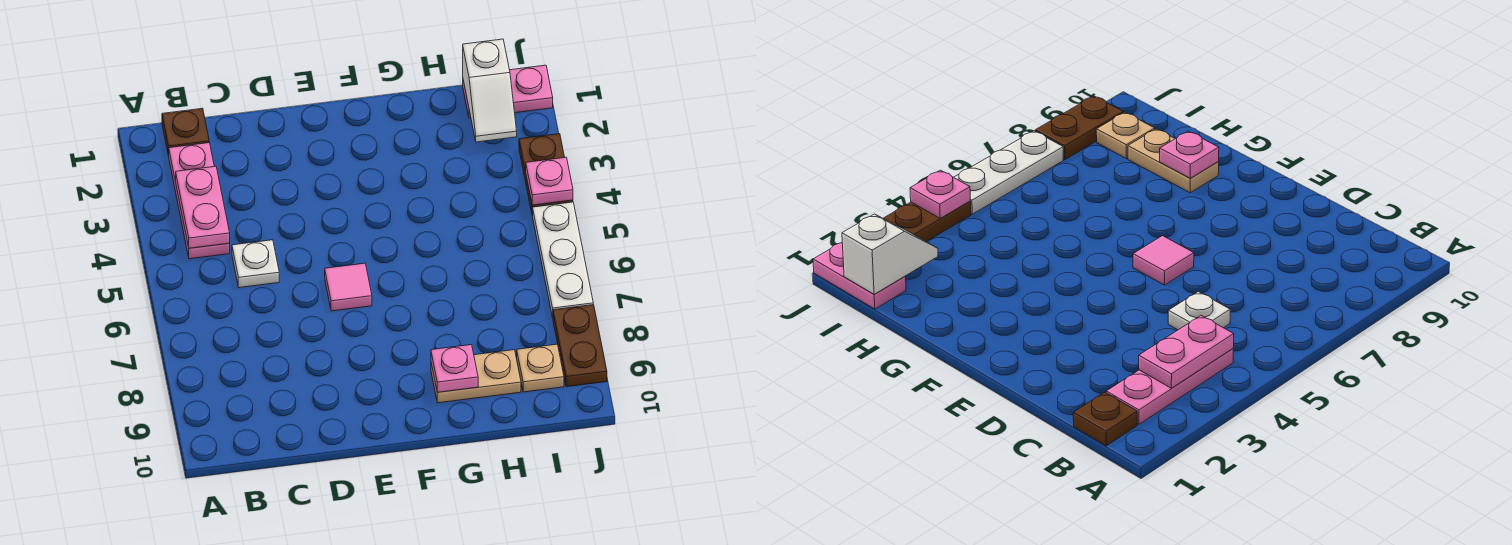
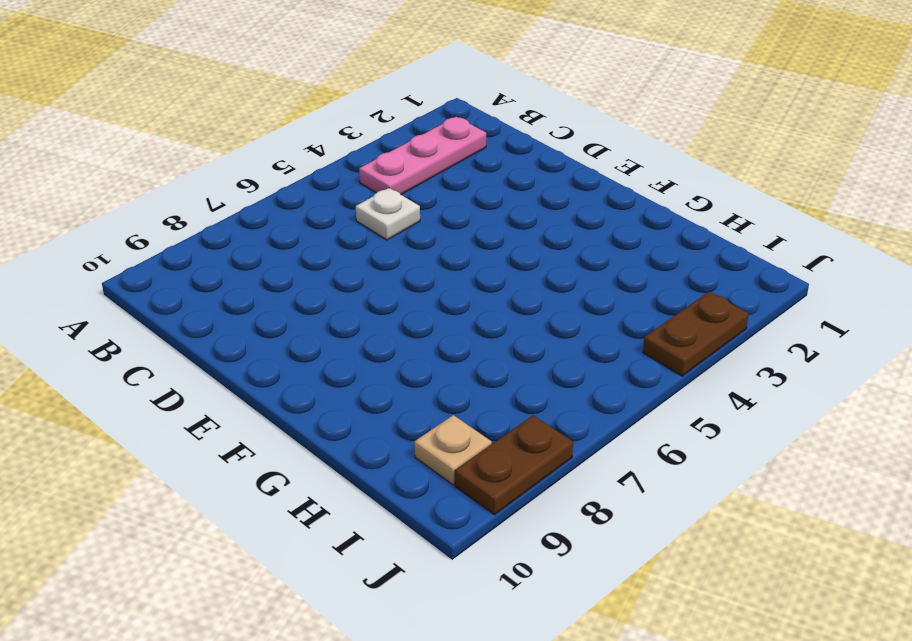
none -> brown 1x1 plate [162,108,209,156]
none -> pink 1x1 tile [325,263,372,311]
none -> tan 1x2 plate [431,350,521,403]

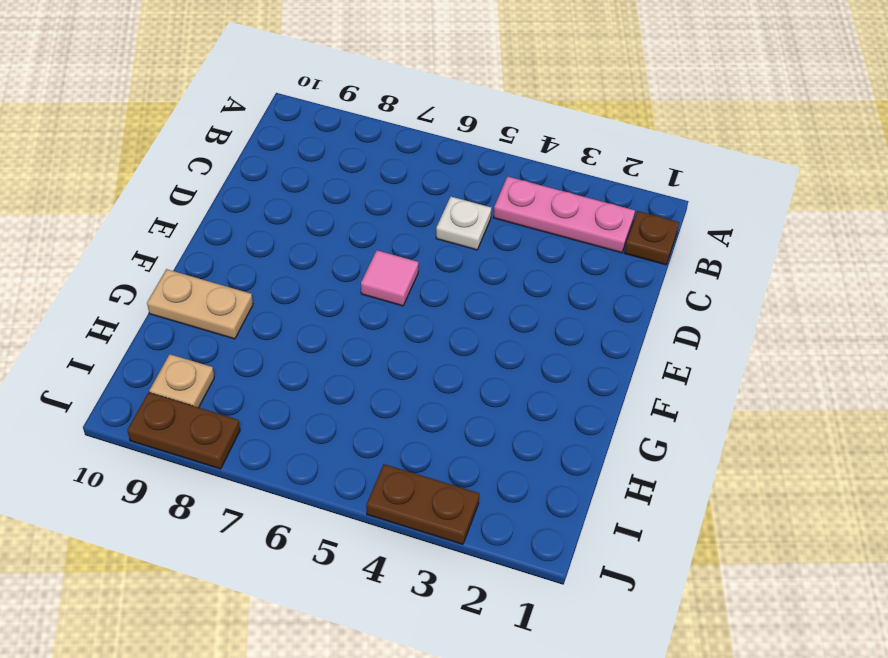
tan 1x2 plate [147,269,253,339] -> tan 1x2 plate turned to [431,350,521,403]
none -> pink 1x2 plate [463,65,553,118]
none -> white 1x3 plate [532,202,593,318]
none -> pink 1x2 plate [176,166,230,248]

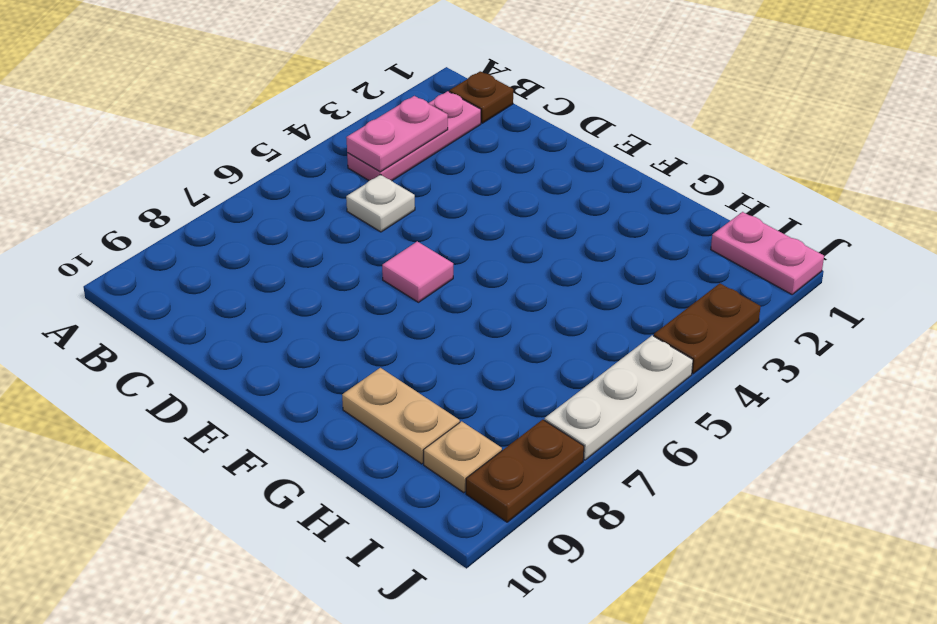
none -> pink 1x1 plate [431,345,478,392]
none -> white 1x2 slope [463,39,517,142]
none -> pink 1x1 plate [526,157,573,205]

